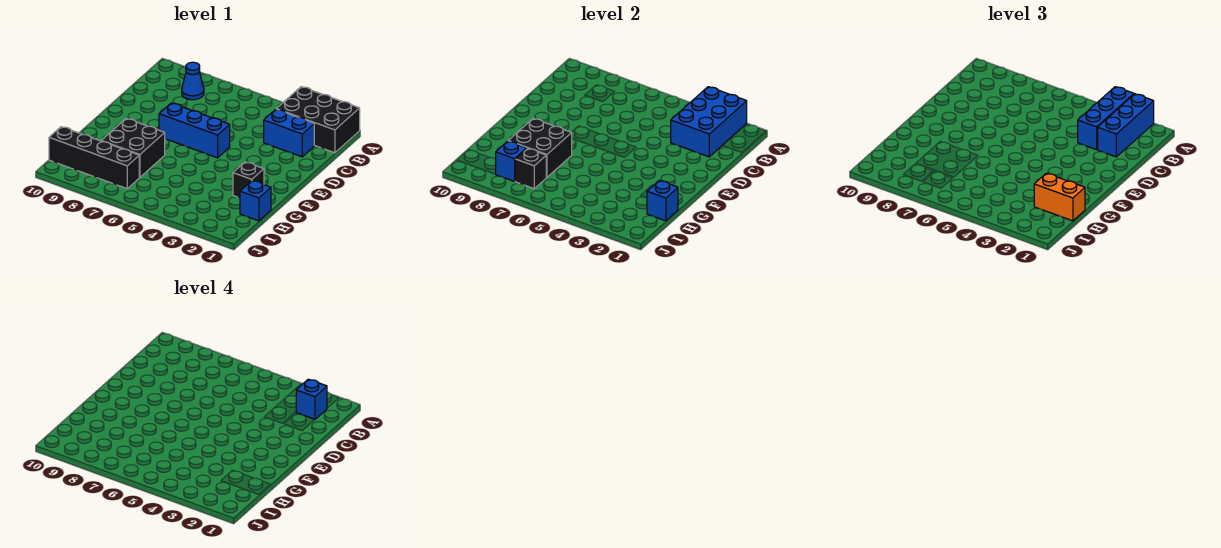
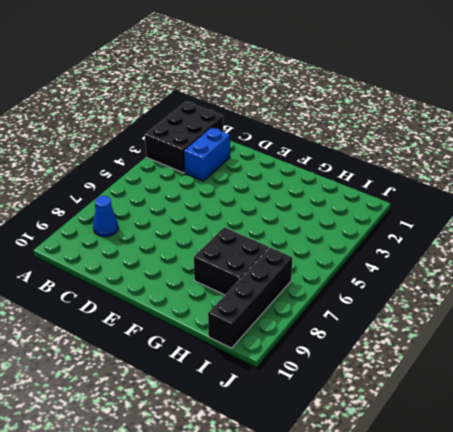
none -> blue 1x3 brick [159,103,230,158]
none -> black 1x1 brick [233,162,264,198]
none -> blue 1x1 brick [240,181,271,221]

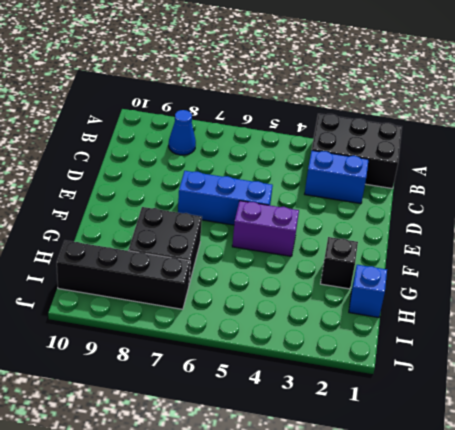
purple 1x2 brick [232,201,299,256] -> none
none -> blue 2x3 brick [671,87,747,157]
none -> black 2x2 brick [509,119,572,177]
none -> blue 1x1 brick [647,181,678,221]

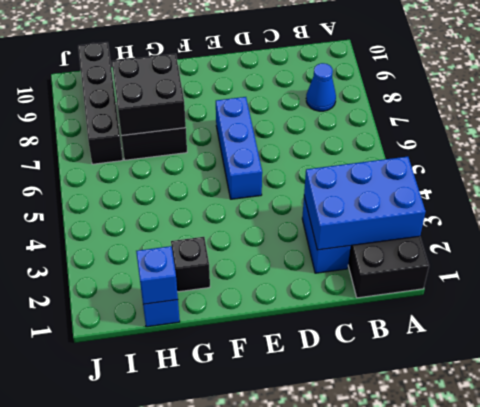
none -> black 1x1 brick [515,148,546,189]
none -> blue 1x1 brick [496,141,527,181]
none -> blue 1x3 brick [1098,94,1154,157]

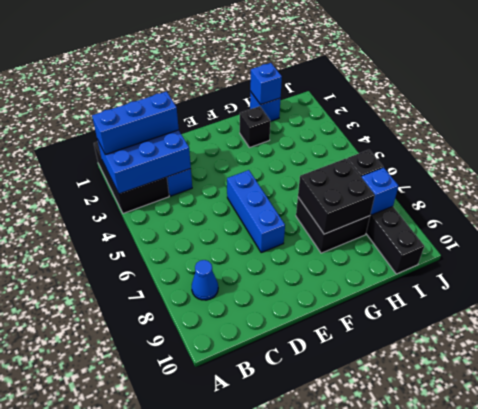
none -> blue 1x3 brick [1078,87,1134,150]
none -> orange 1x2 brick [1034,173,1085,221]
none -> blue 1x1 brick [296,379,327,420]

